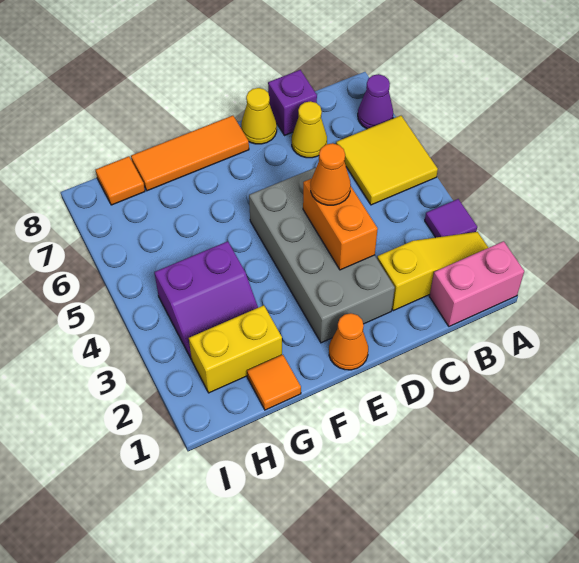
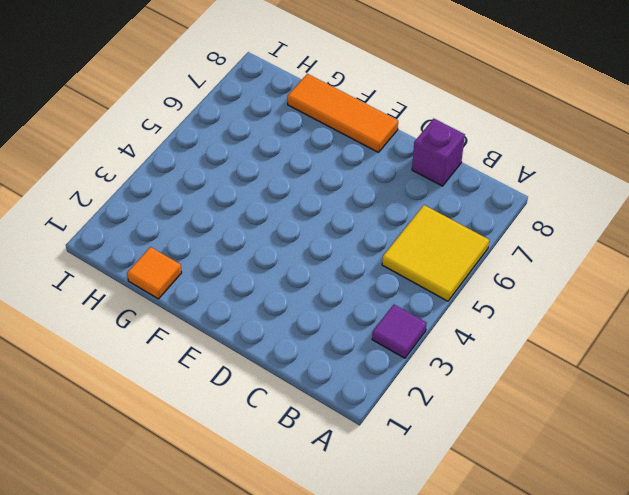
none -> pink 1x2 brick [429,241,524,326]
none -> yellow 1x3 slope [377,232,488,311]
none -> purple 1x1 cone [358,74,393,129]

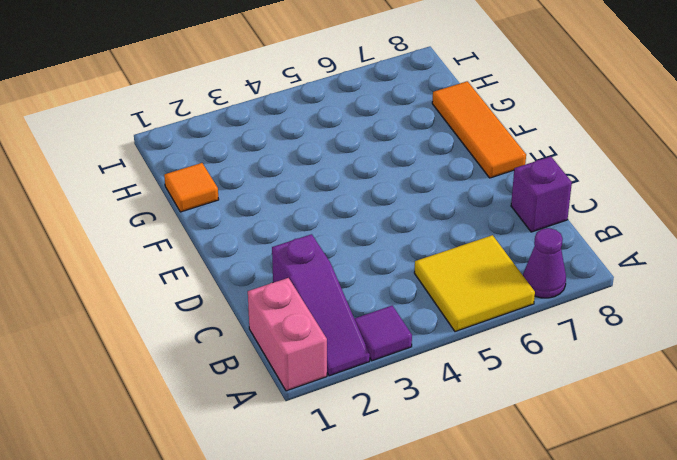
purple 1x3 slope [272,234,370,376] -> yellow 1x3 slope [377,232,488,311]
none -> yellow 1x1 cone [292,101,327,158]
none -> grey 2x4 brick [249,167,395,343]
none -> yellow 1x1 cone [241,88,277,144]

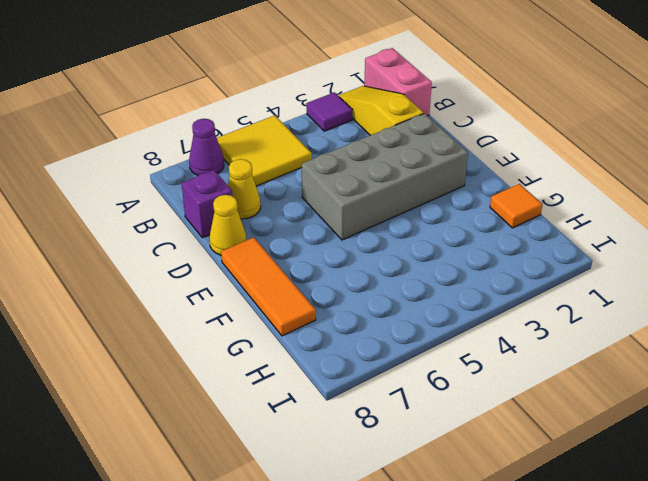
none -> orange 1x1 cone [329,313,368,370]
none -> yellow 1x2 brick [189,305,282,393]
none -> purple 2x2 slope [154,241,258,359]

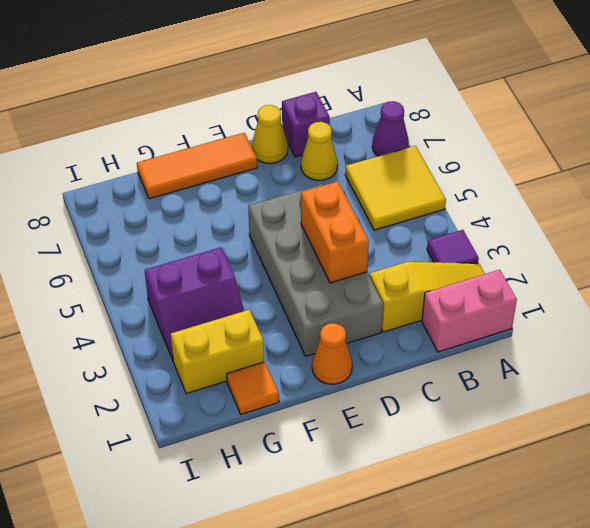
none -> orange 1x1 tile [96,157,145,205]
none -> orange 1x1 cone [311,143,351,205]

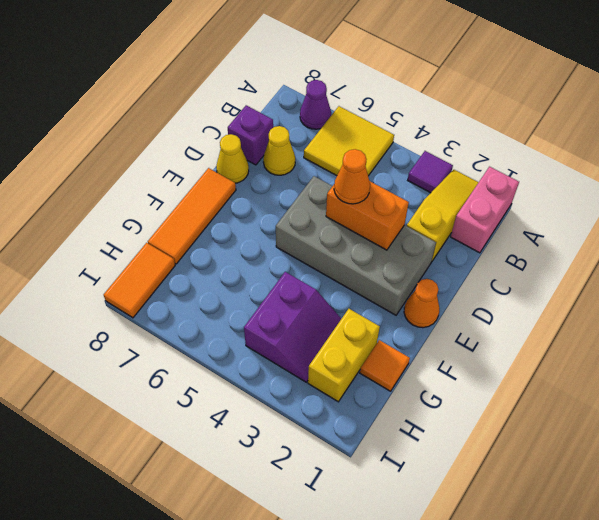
orange 1x2 tile [104,243,175,318] -> orange 1x1 tile [96,157,145,205]

